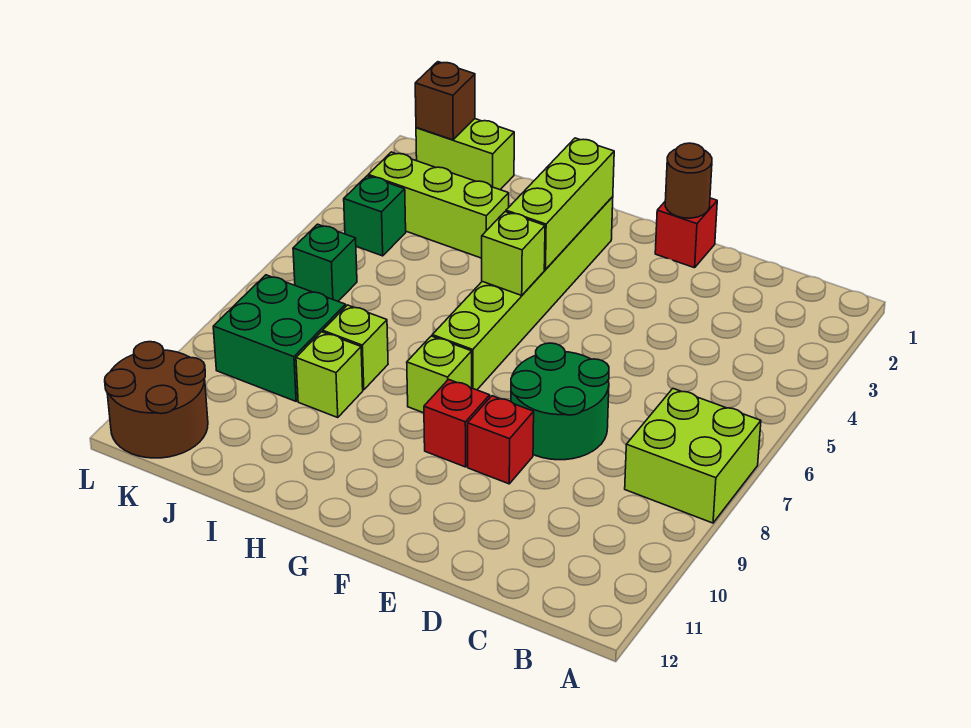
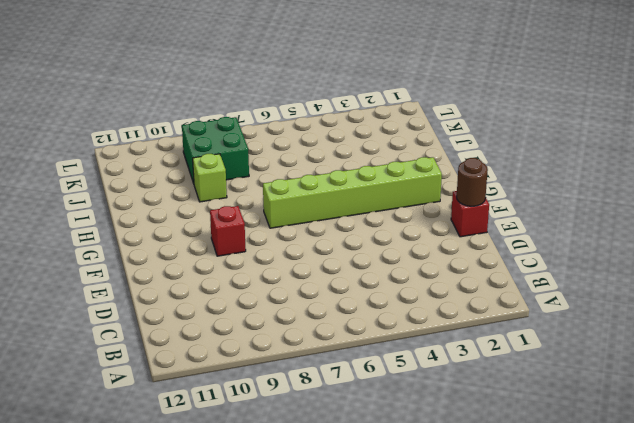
none -> lime 2x2 brick [625,389,761,523]
none -> green 2x2 round brick [511,343,609,460]
none -> red 1x1 brick [468,396,534,484]

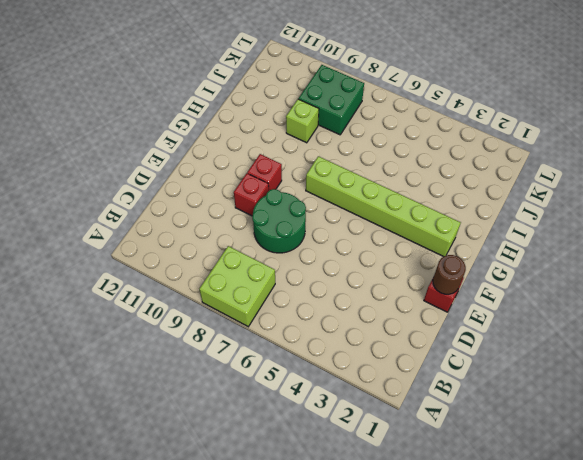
none -> lime 1x1 brick [407,336,472,413]
none -> lime 1x3 brick [368,152,509,258]
none -> lime 1x1 brick [323,305,388,390]

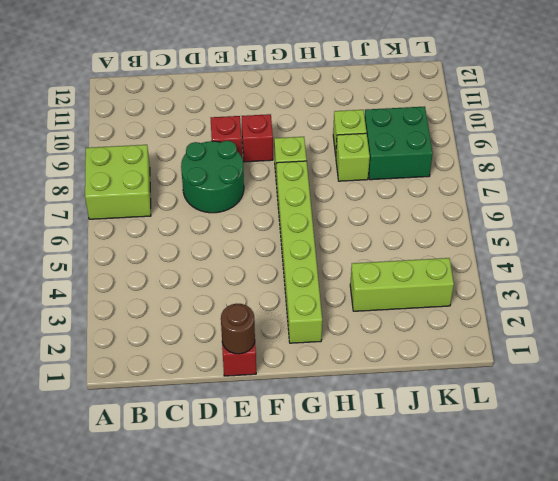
none -> lime 1x2 brick [416,119,514,190]
none -> green 1x1 brick [344,176,406,256]
none -> green 1x1 brick [293,224,357,301]

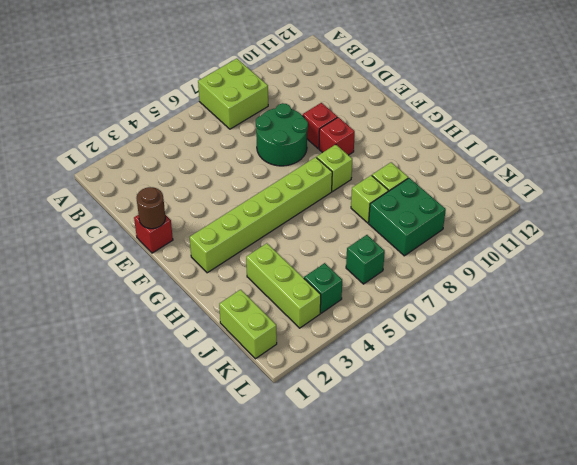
none -> brown 2x2 round brick [105,342,208,458]
none -> lime 1x3 brick [506,138,614,270]
none -> lime 1x1 brick [482,212,545,295]

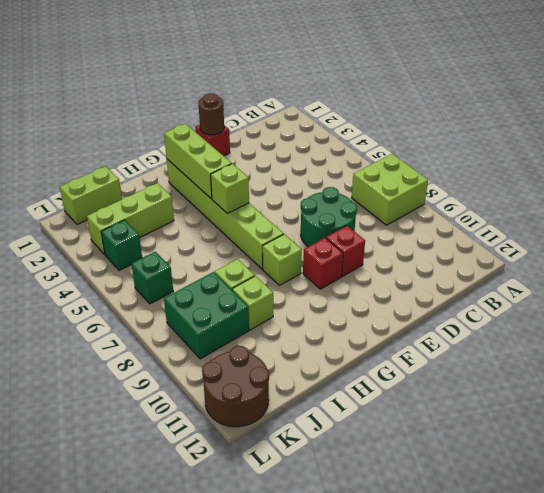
none -> brown 1x1 brick [415,62,475,140]

